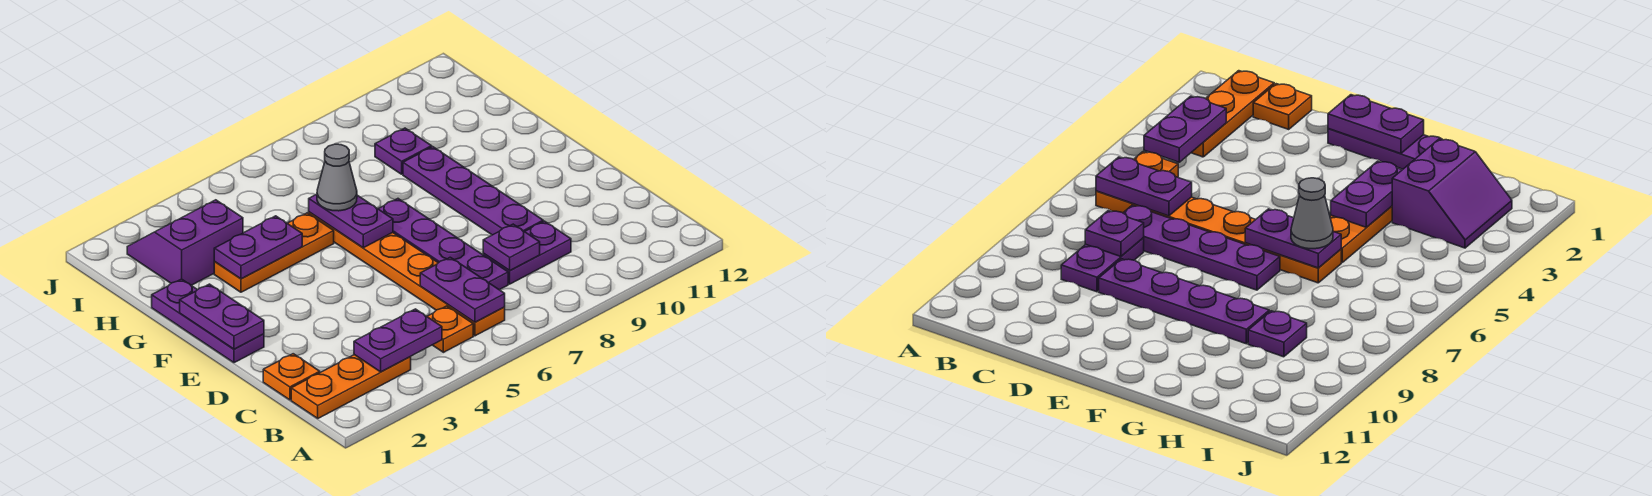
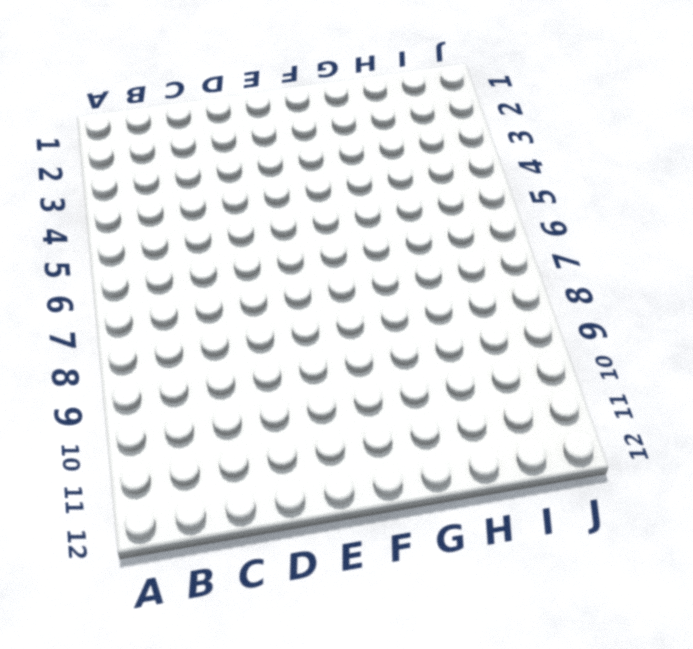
none -> orange 1x3 plate [291,355,411,418]
none -> orange 1x1 plate [427,306,473,352]
none -> orange 1x6 plate [309,212,505,336]

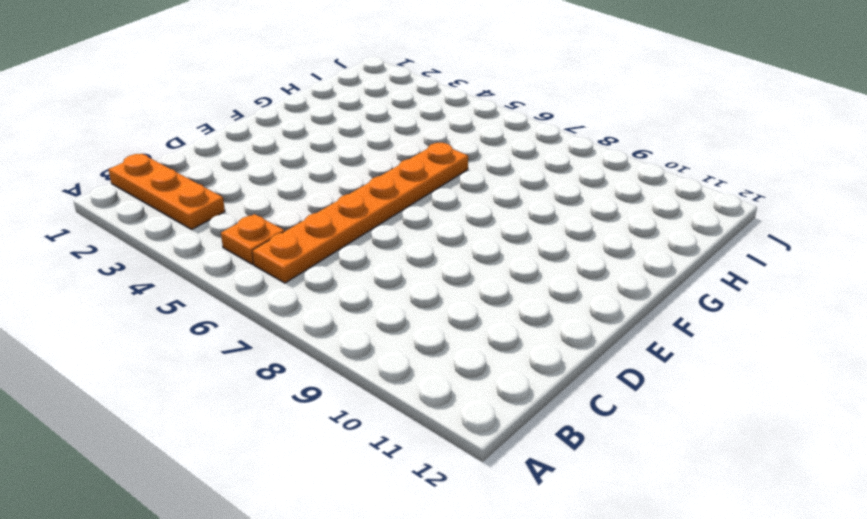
none -> orange 1x1 plate [263,354,320,400]
none -> purple 1x4 plate [379,199,508,290]
none -> purple 1x2 plate [483,221,571,284]

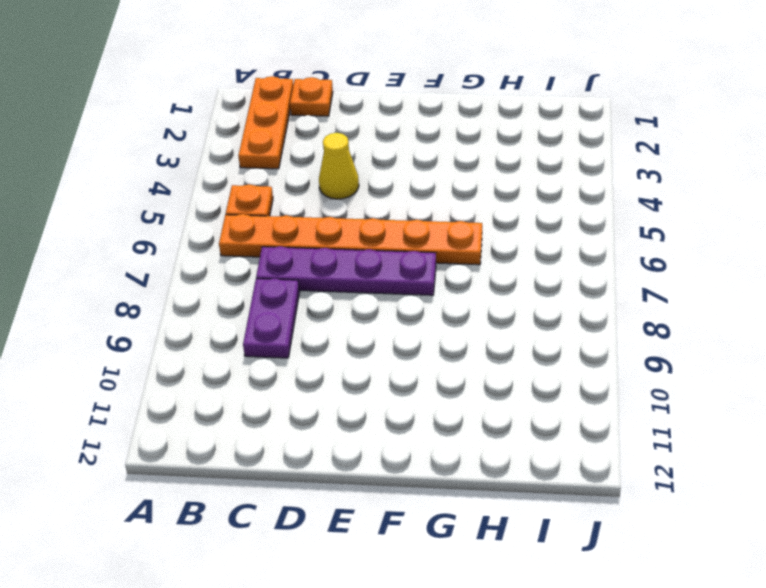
yellow 1x1 cone [319,133,359,199] -> none
none -> purple 1x4 plate [403,147,543,235]
none -> purple 1x3 plate [152,279,264,363]
none -> orange 1x3 plate [214,213,334,292]

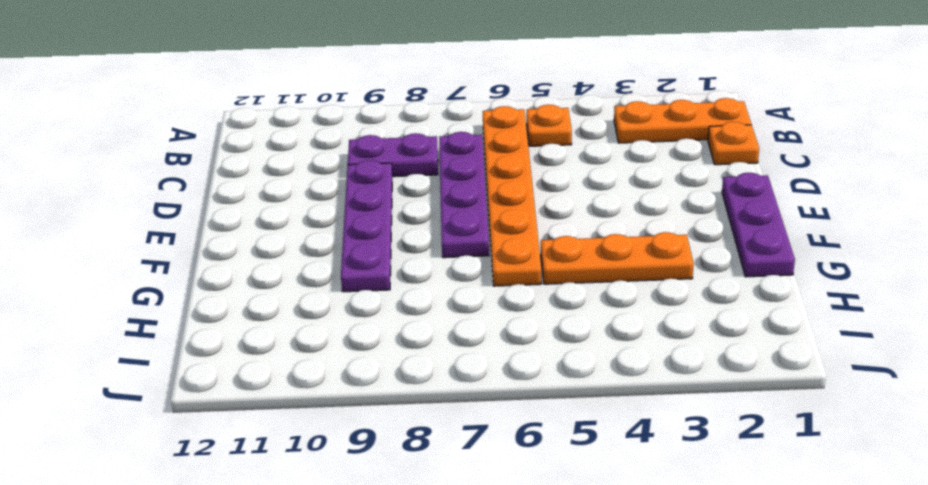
none -> purple 2x2 slope [127,200,243,285]
none -> purple 1x1 plate [375,128,432,174]
none -> purple 1x2 plate [354,309,442,372]

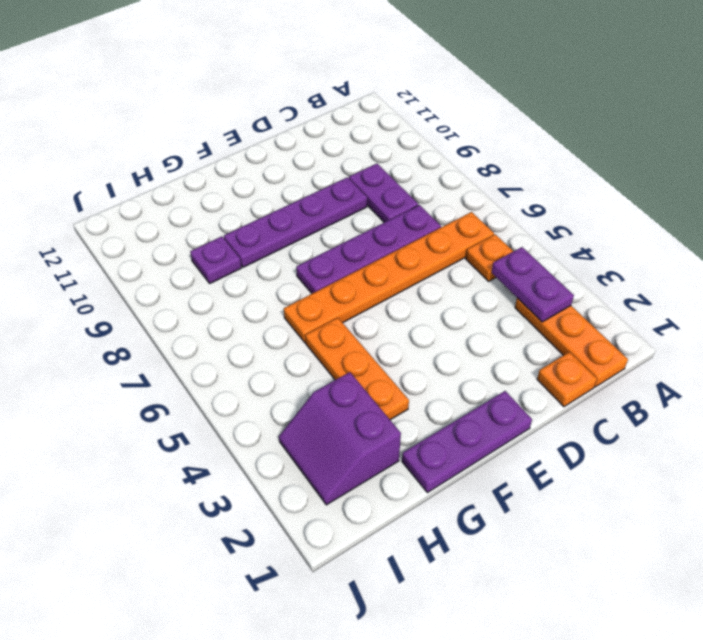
none -> purple 1x2 plate [420,257,505,322]
none -> purple 1x1 plate [483,224,540,271]
none -> purple 1x2 plate [180,284,264,349]

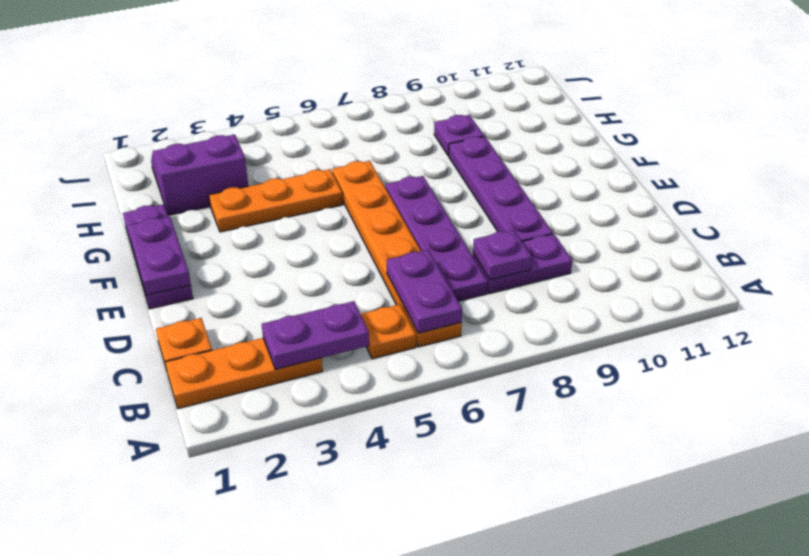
none -> purple 1x2 plate [309,194,393,248]
none -> purple 1x2 plate [214,216,302,279]
none -> grey 1x1 cone [317,144,357,211]

